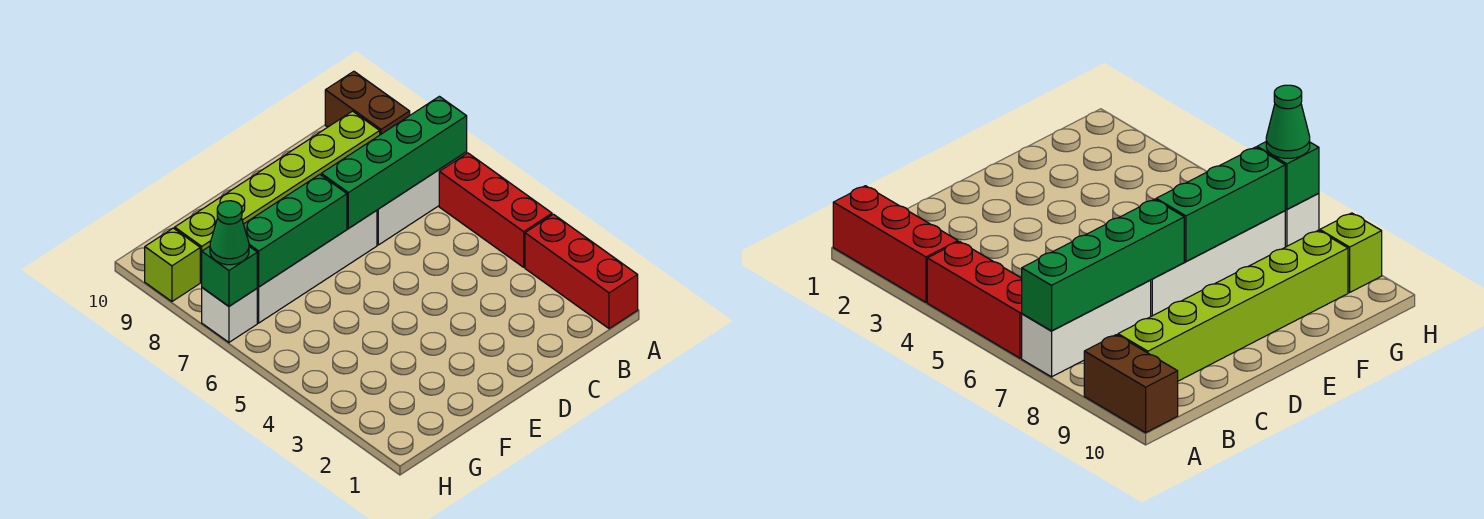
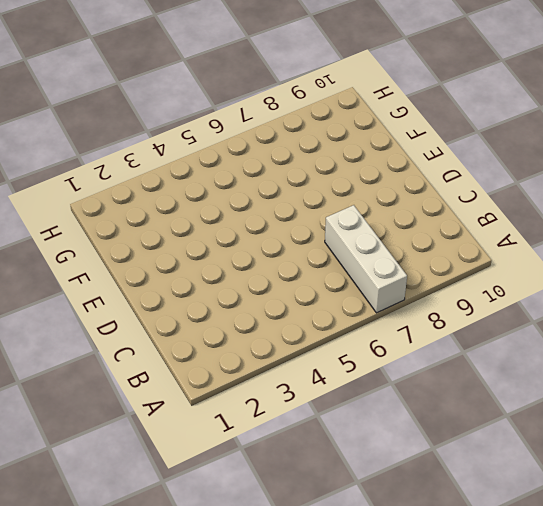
none -> red 1x3 brick [525,214,638,329]
none -> red 1x3 brick [439,153,552,267]
none -> brown 1x2 brick [325,71,410,135]

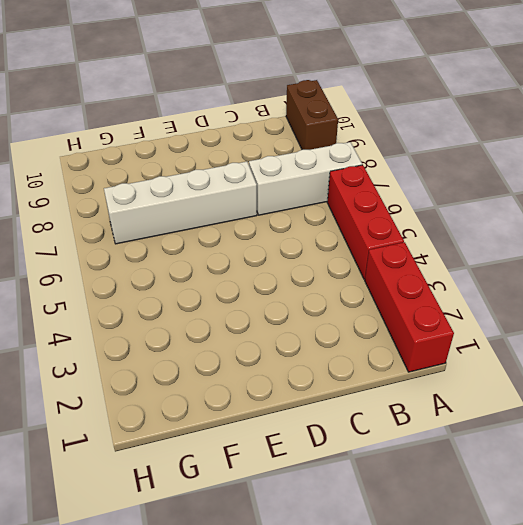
none -> lime 1x6 brick [175,111,380,282]
none -> white 1x1 brick [202,288,257,342]
none -> lime 1x1 brick [145,228,200,301]

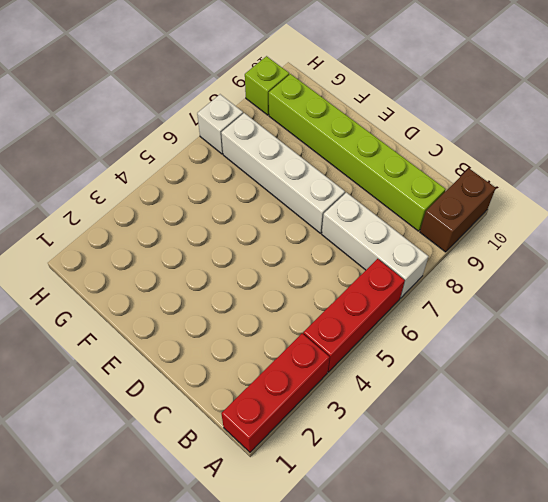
none -> green 1x4 brick [321,96,467,228]
none -> green 1x3 brick [244,175,347,287]
none -> green 1x1 brick [202,246,257,306]

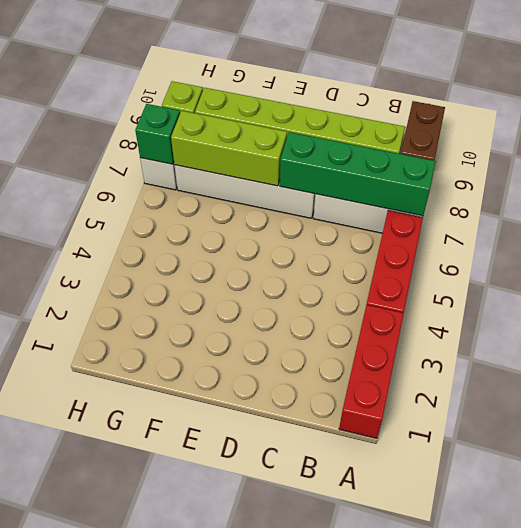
lime 1x3 brick [171,111,287,186] -> green 1x3 brick [244,175,347,287]
none -> green 1x1 cone [210,201,249,265]

